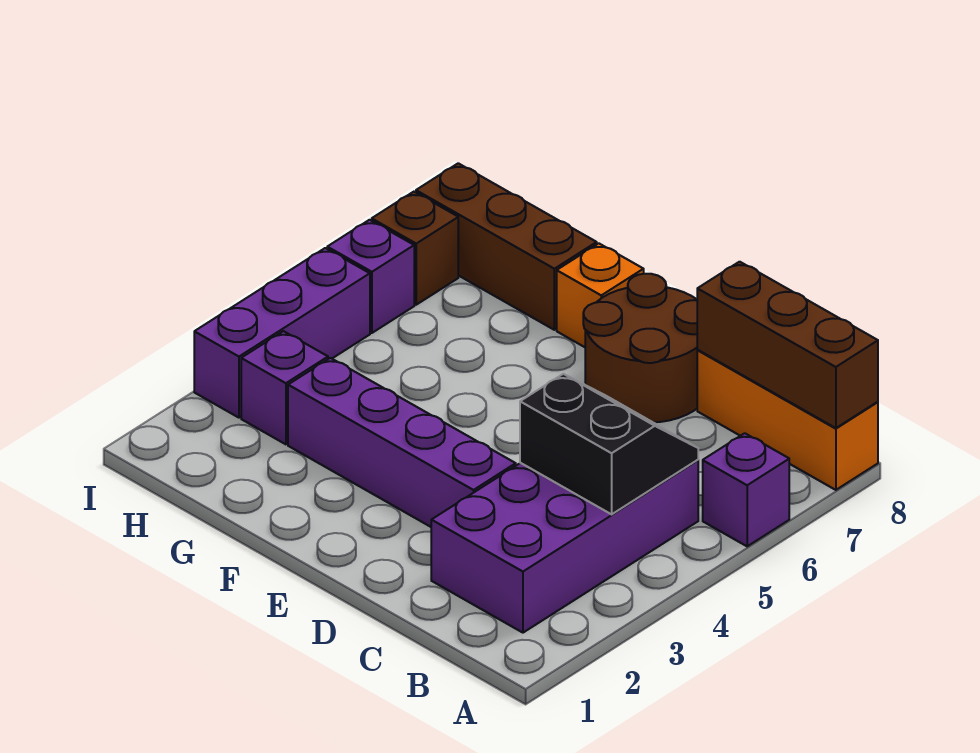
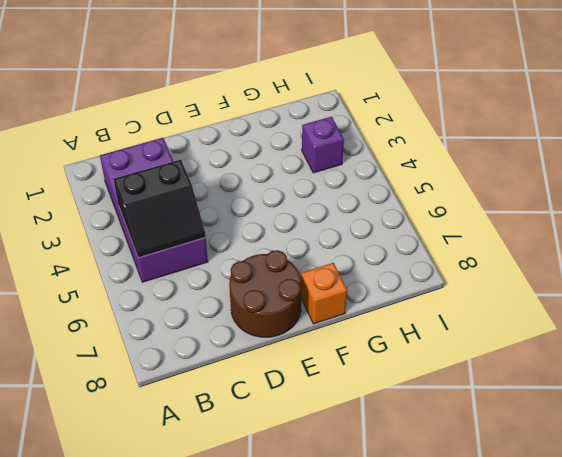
none -> purple 1x1 brick [703,433,789,546]
none -> orange 1x3 brick [697,350,878,490]
none -> purple 1x4 brick [288,358,516,527]

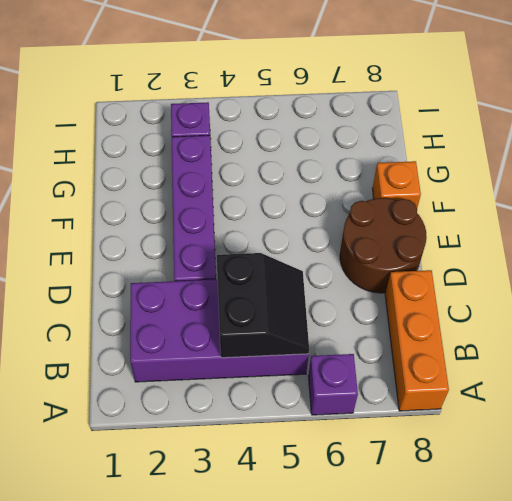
none -> brown 1x3 brick [416,163,597,330]
none -> purple 1x3 brick [194,248,370,418]
none -> purple 1x1 brick [327,220,414,333]

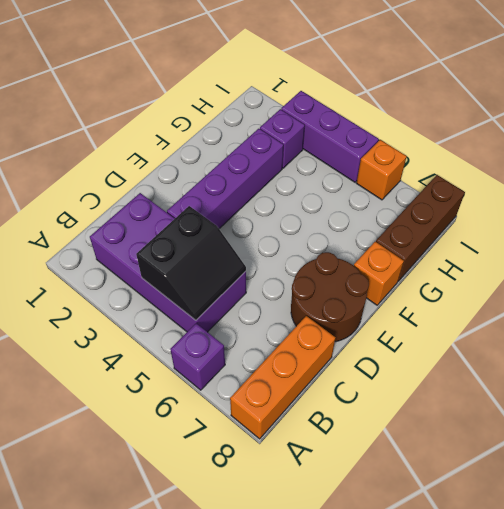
orange 1x1 brick [357,140,407,200] -> purple 1x1 brick [327,220,414,333]
none -> brown 1x1 brick [372,192,458,305]
none -> brown 1x3 brick [697,262,878,428]

